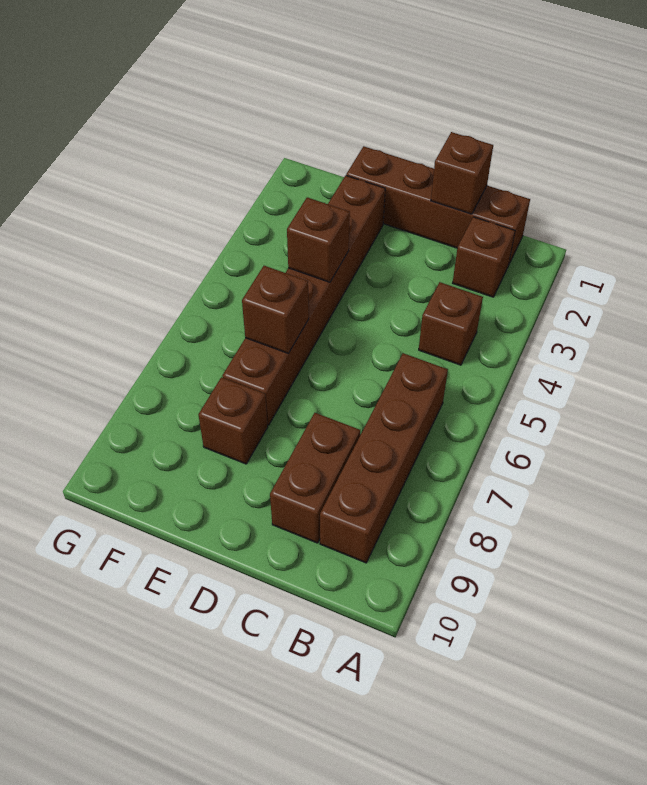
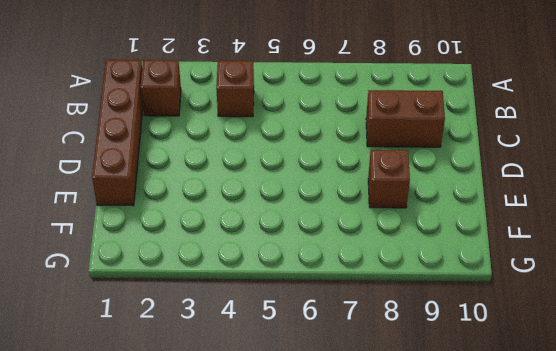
none -> brown 1x4 brick [320,353,448,563]
none -> brown 1x6 brick [222,176,385,425]

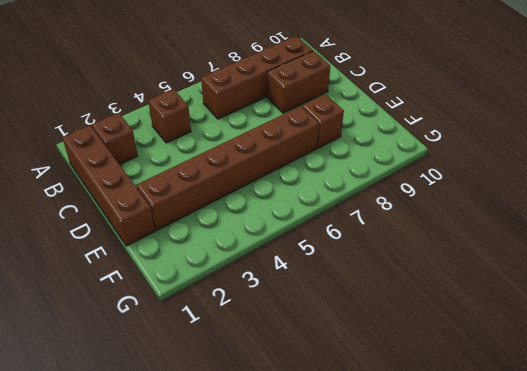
none -> brown 1x1 brick [431,132,493,214]
none -> brown 1x1 brick [287,197,350,282]

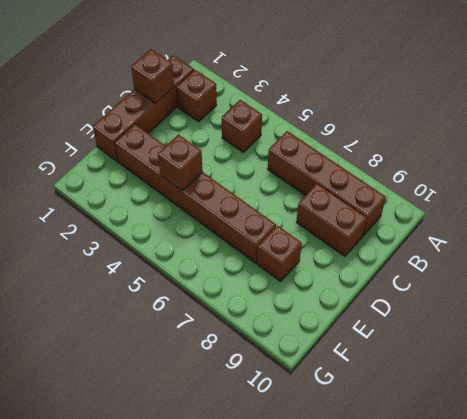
none -> brown 1x1 brick [242,266,309,353]

